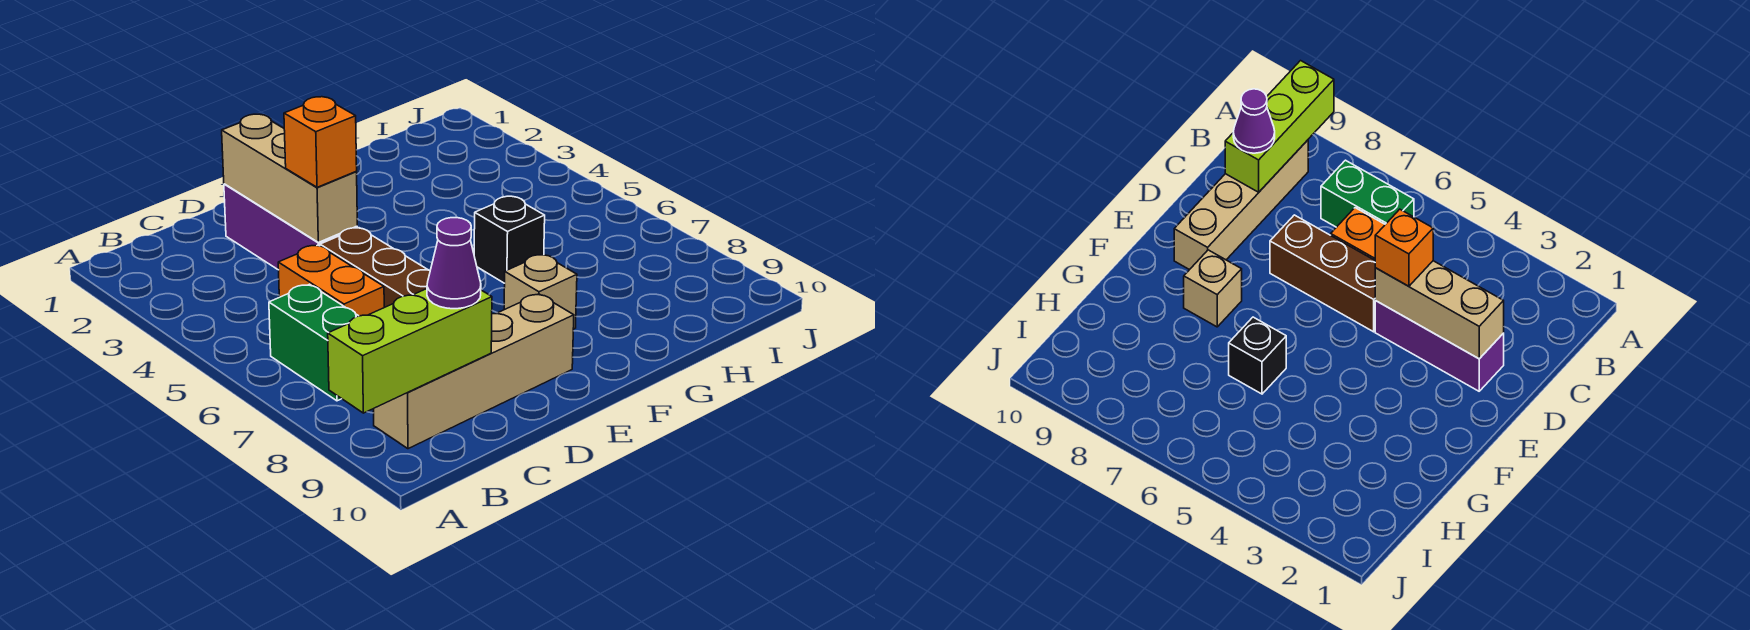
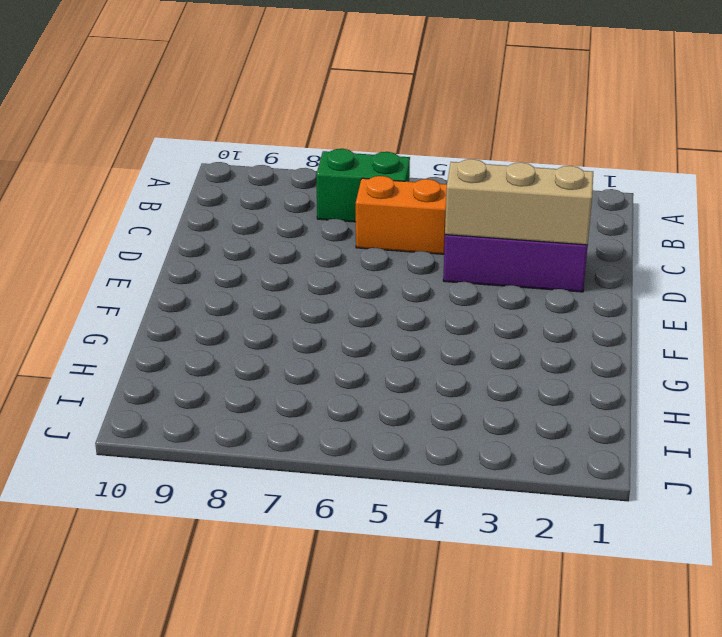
none -> tan 1x4 brick [374,294,574,449]
none -> brown 1x3 brick [320,228,430,307]

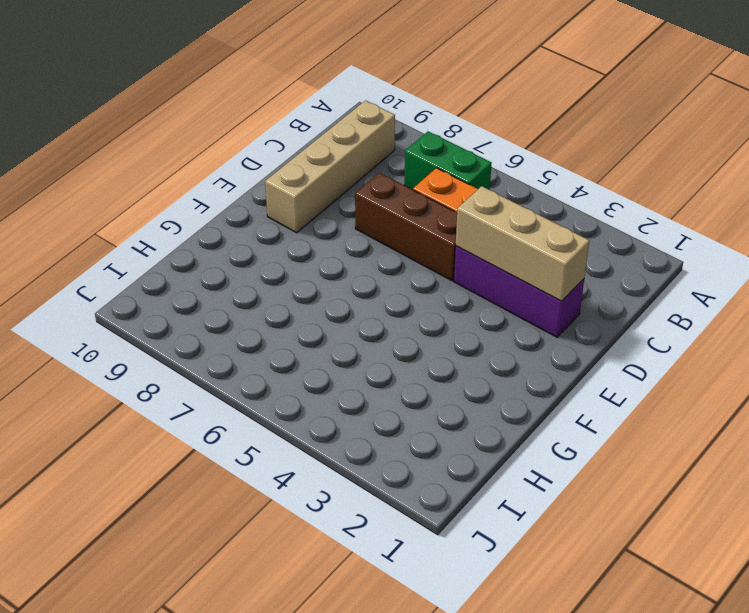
none -> tan 1x1 brick [504,254,577,329]
none -> black 1x1 brick [474,196,545,283]

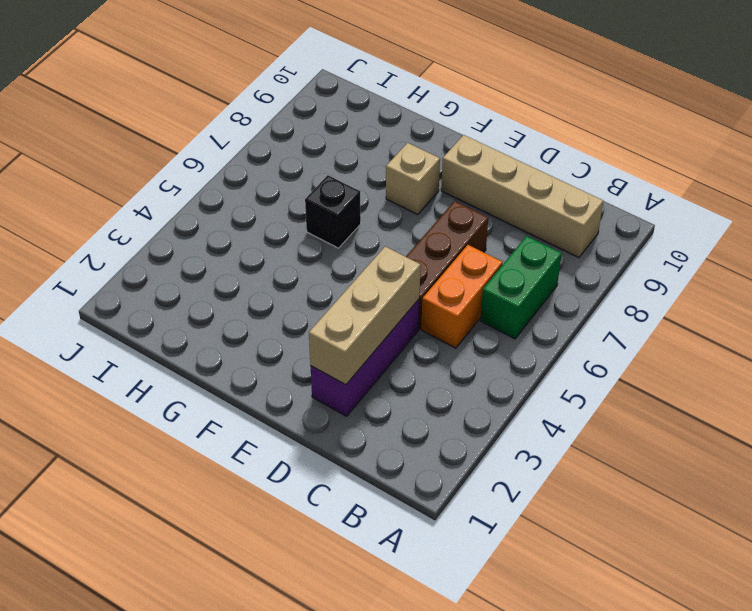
none -> lime 1x3 brick [328,289,492,413]
none -> purple 1x1 cone [427,218,481,309]

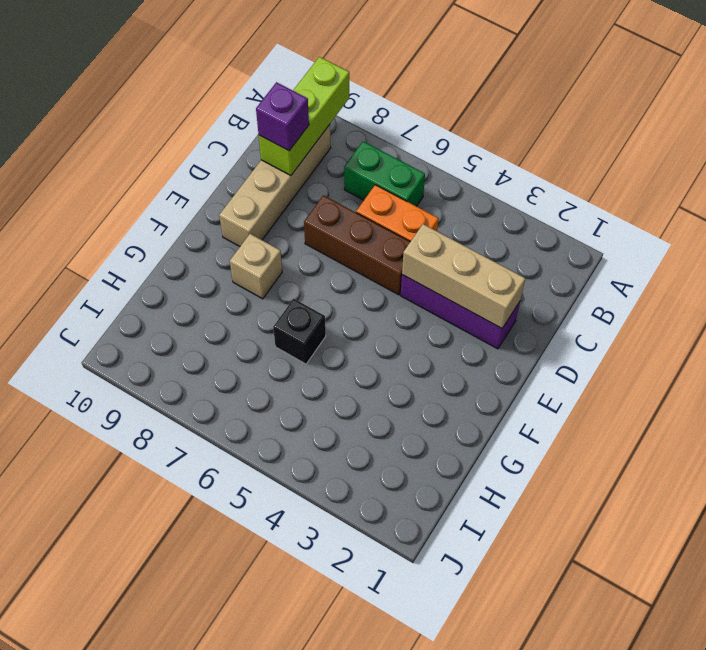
purple 1x1 brick [256,82,309,151] -> purple 1x1 cone [427,218,481,309]
none -> orange 1x1 brick [284,97,357,187]

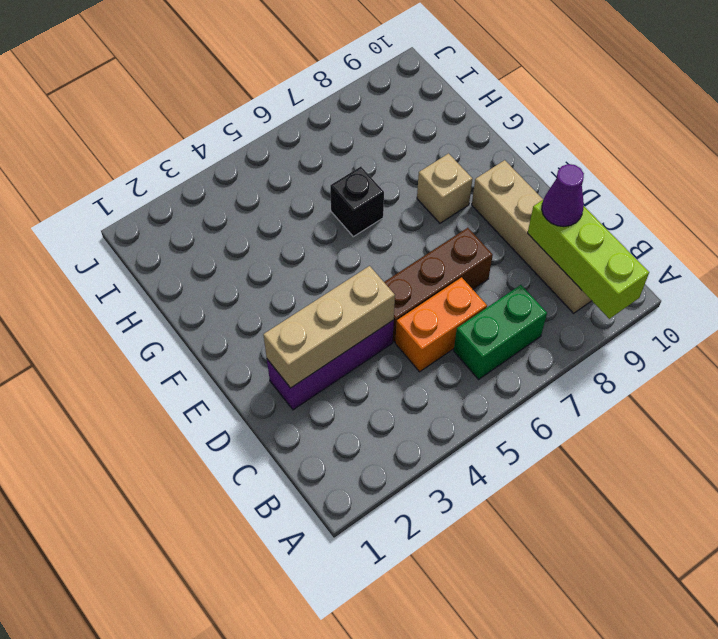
none -> orange 1x1 brick [284,97,357,187]

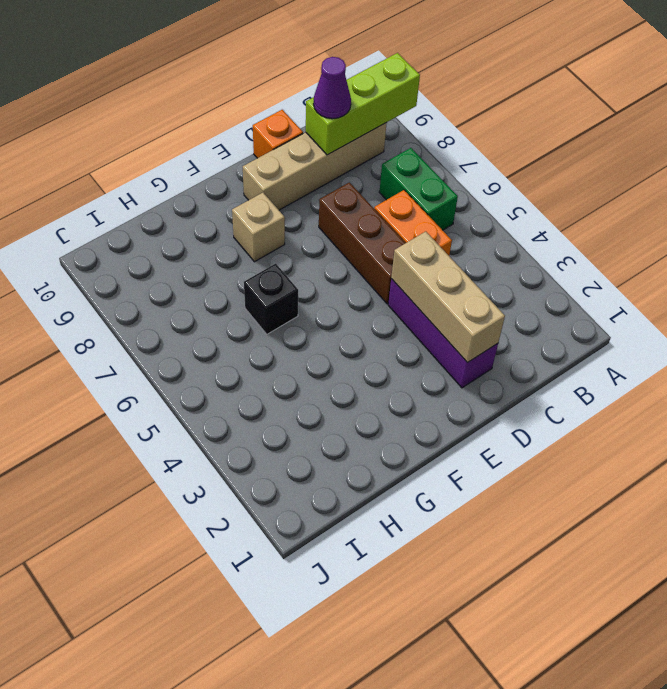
orange 1x1 brick [253,110,303,158] -> orange 1x1 brick moved to [284,97,357,187]

